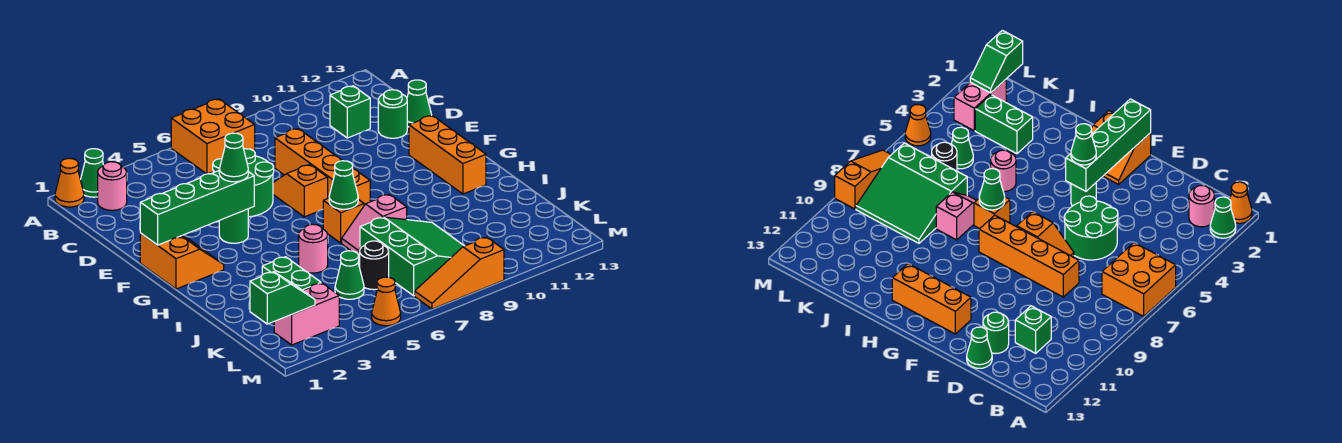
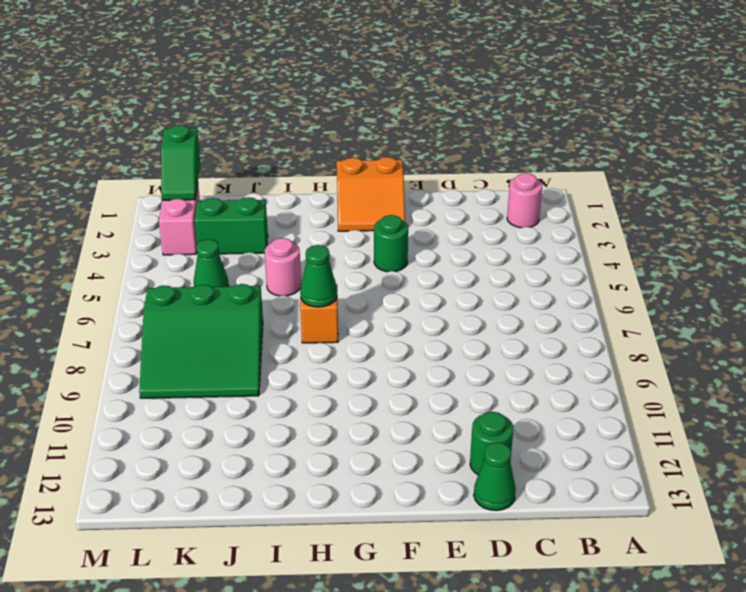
none -> orange 1x1 cone [55,158,84,207]
none -> green 1x1 cone [80,149,104,197]
none -> orange 2x2 brick [171,99,255,174]

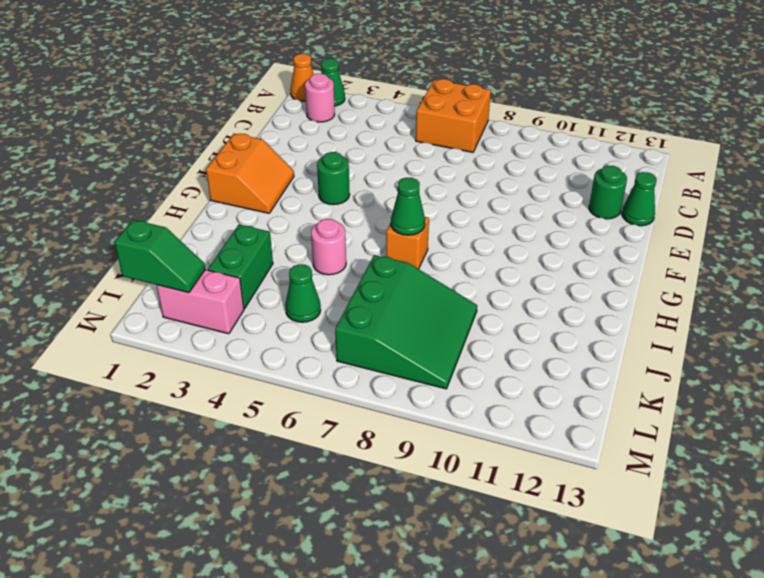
none -> green 1x1 brick [330,86,370,138]
none -> green 2x2 round brick [213,149,274,217]
none -> orange 1x4 brick [275,129,370,205]

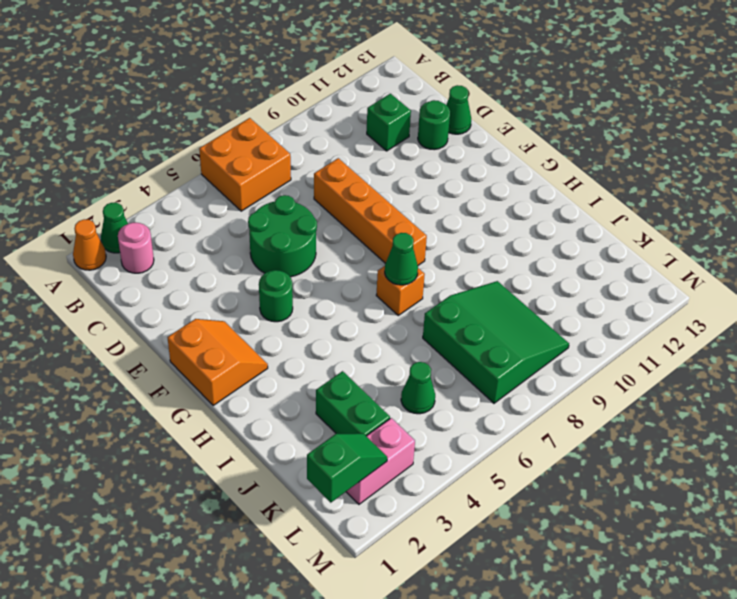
none -> orange 1x2 slope [273,164,328,217]
none -> orange 1x3 brick [409,116,486,194]
none -> pink 1x1 round brick [299,224,328,273]

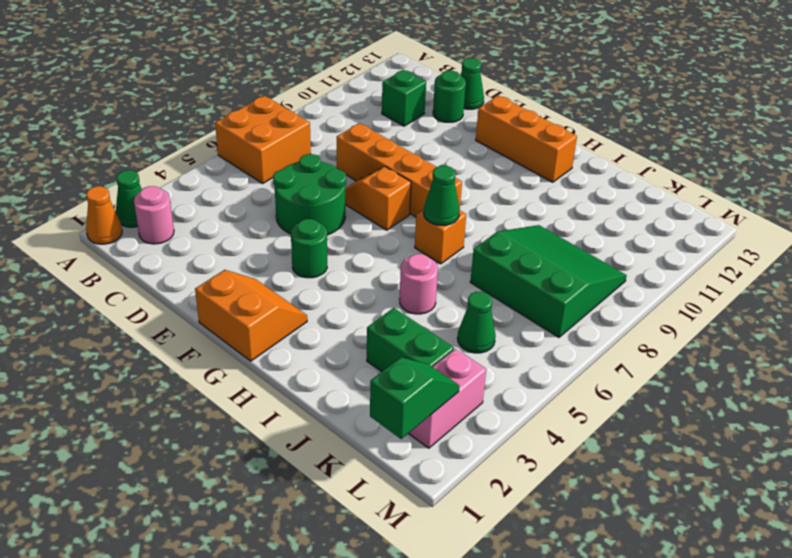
none -> pink 1x2 slope [342,194,407,256]
none -> black 1x1 round brick [360,241,389,290]
none -> orange 1x1 cone [372,277,401,326]

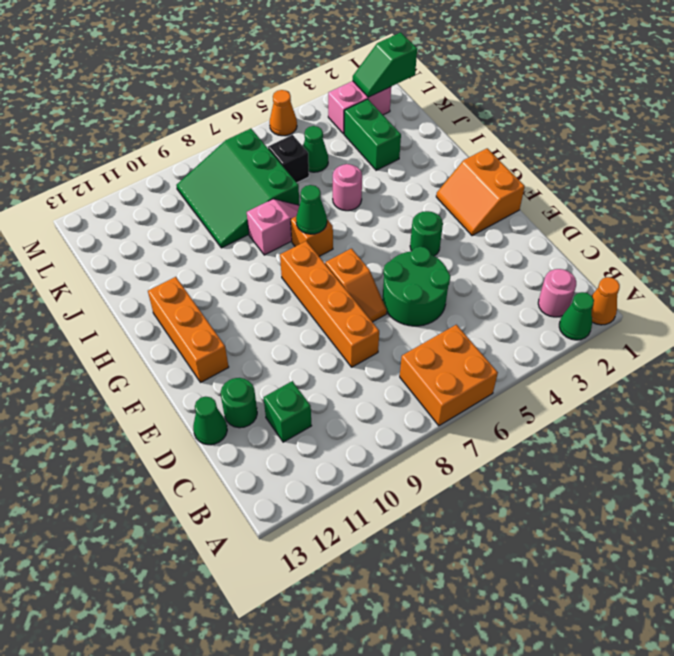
black 1x1 brick [268,135,309,183] -> black 1x1 round brick [360,241,389,290]
none -> orange 1x3 slope [415,237,504,309]
none -> green 1x4 brick [140,171,254,245]
none -> green 1x1 cone [219,133,248,182]

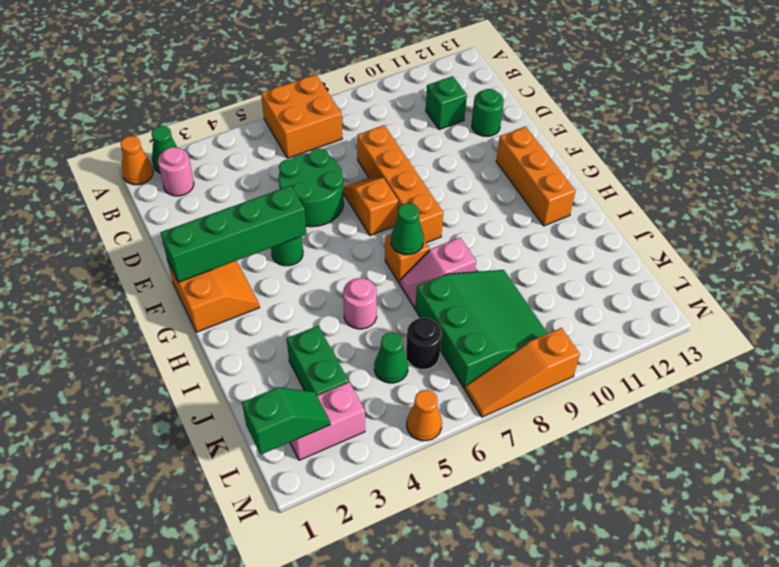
none -> green 1x1 cone [407,80,432,127]
none -> green 1x1 cone [219,133,248,182]

